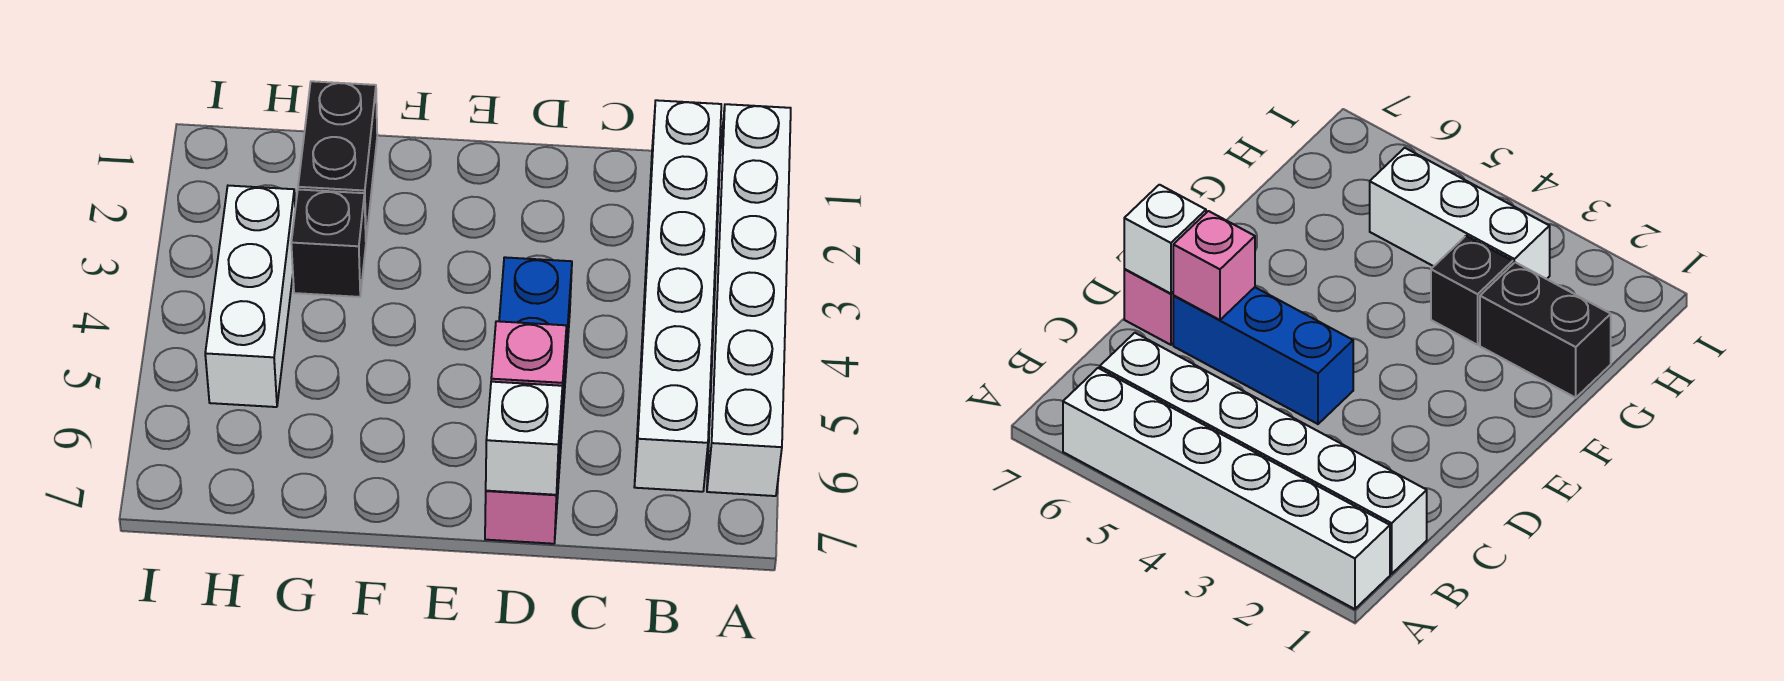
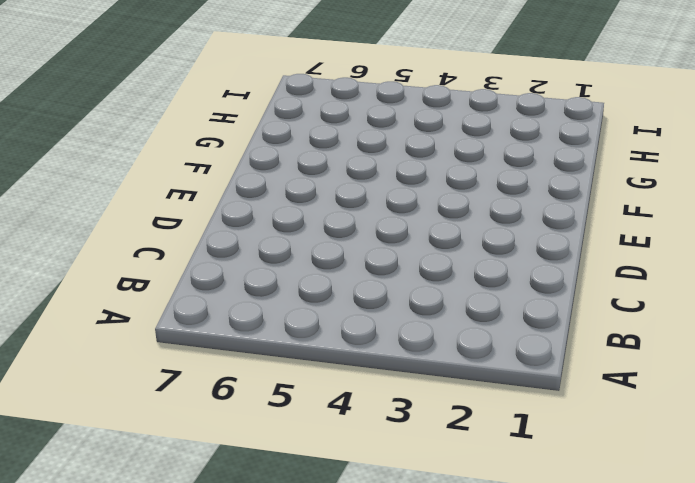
none -> white 1x6 brick [707,104,791,496]
none -> white 1x6 brick [634,100,721,492]

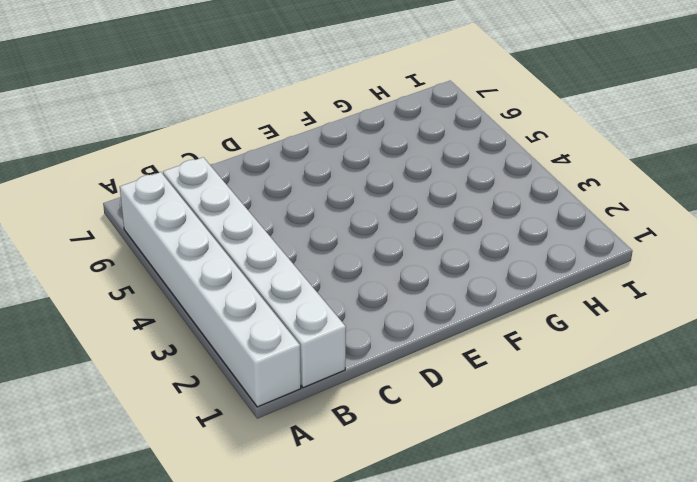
none -> blue 1x3 brick [499,257,572,469]
none -> pink 1x1 brick [485,450,560,544]

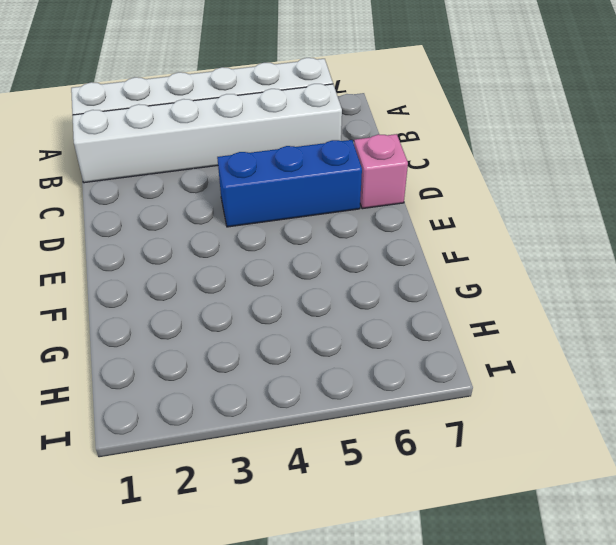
none -> black 1x2 brick [298,81,377,239]
none -> black 1x1 brick [291,189,366,297]

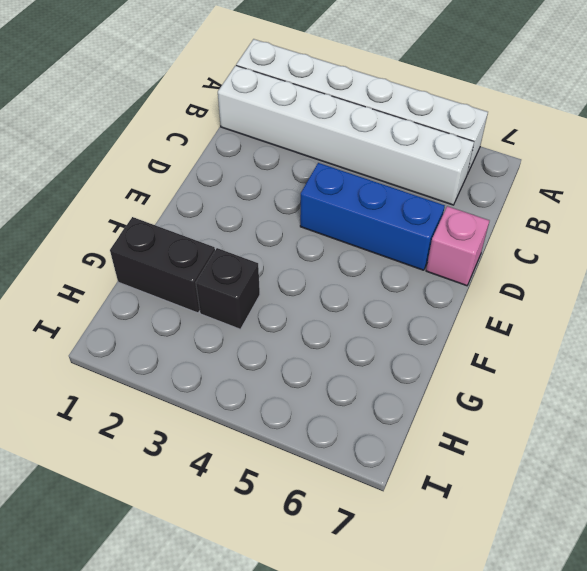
none -> white 1x3 brick [205,186,295,407]
none -> pink 1x1 brick [491,321,566,420]

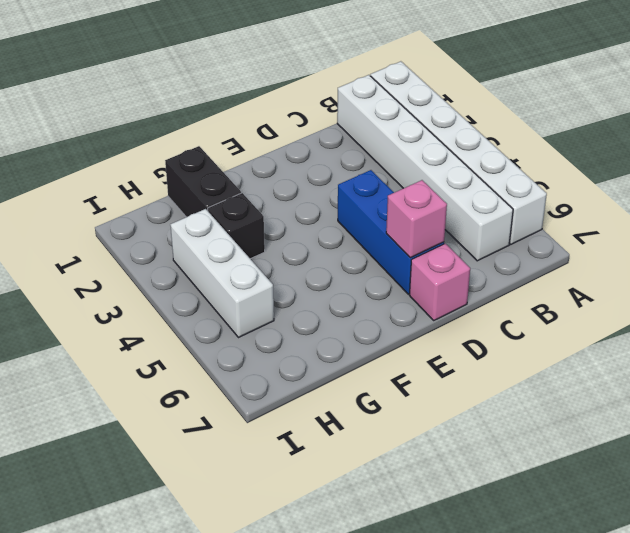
none -> white 1x1 brick [486,382,562,495]

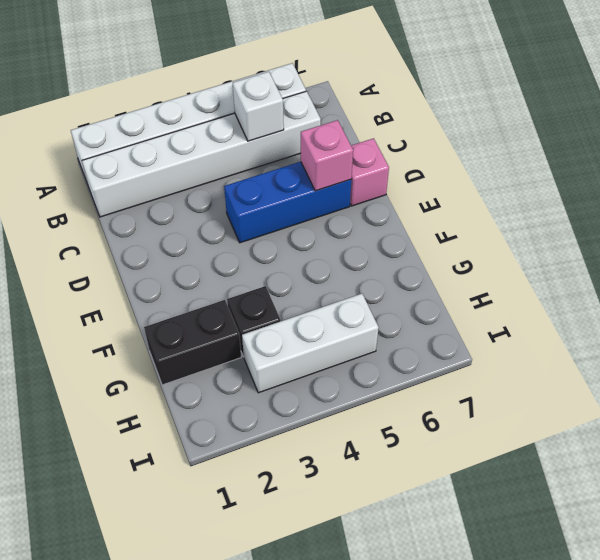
white 1x1 brick [233,72,284,141] -> white 1x1 brick moved to [486,382,562,495]

